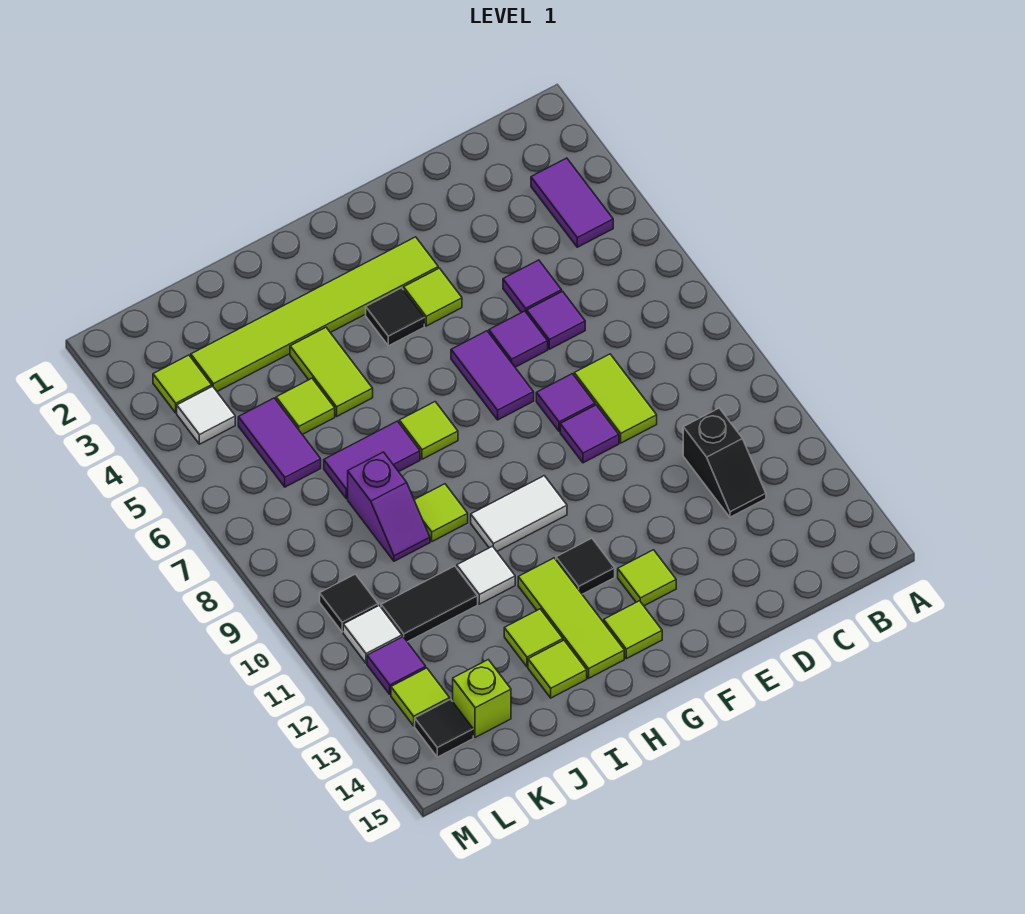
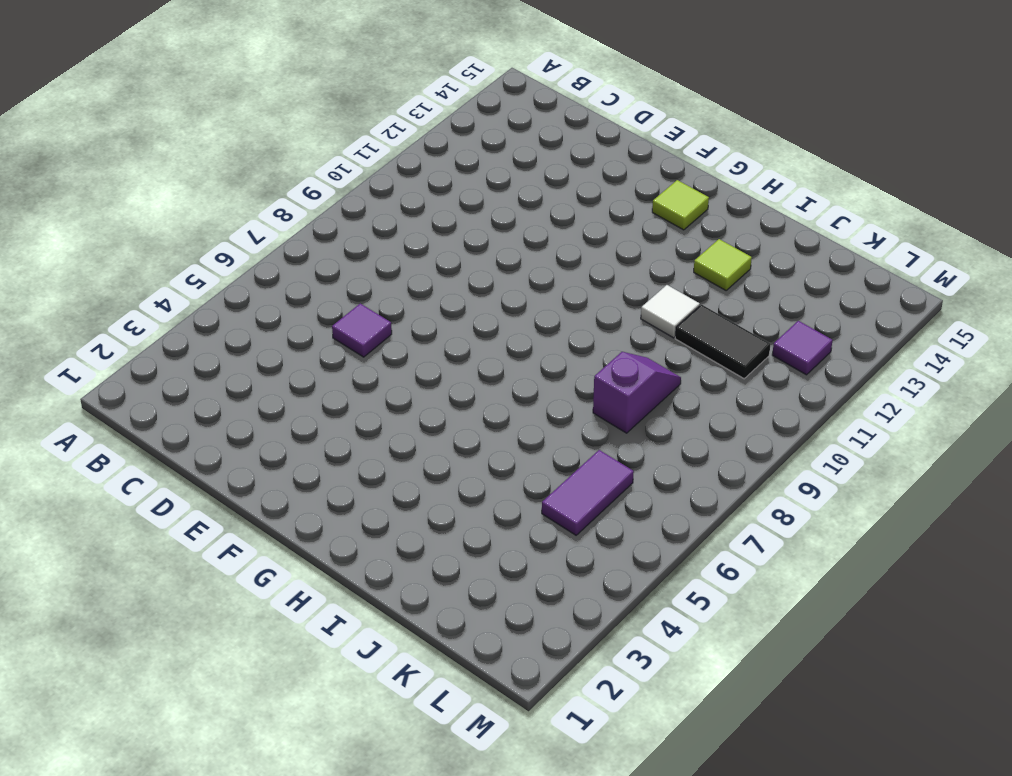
none -> purple 1x2 tile [531,158,613,247]
none -> black 1x2 slope [683,408,766,517]
none -> purple 1x1 tile [503,260,562,313]
none -> lime 1x2 tile [574,354,657,443]

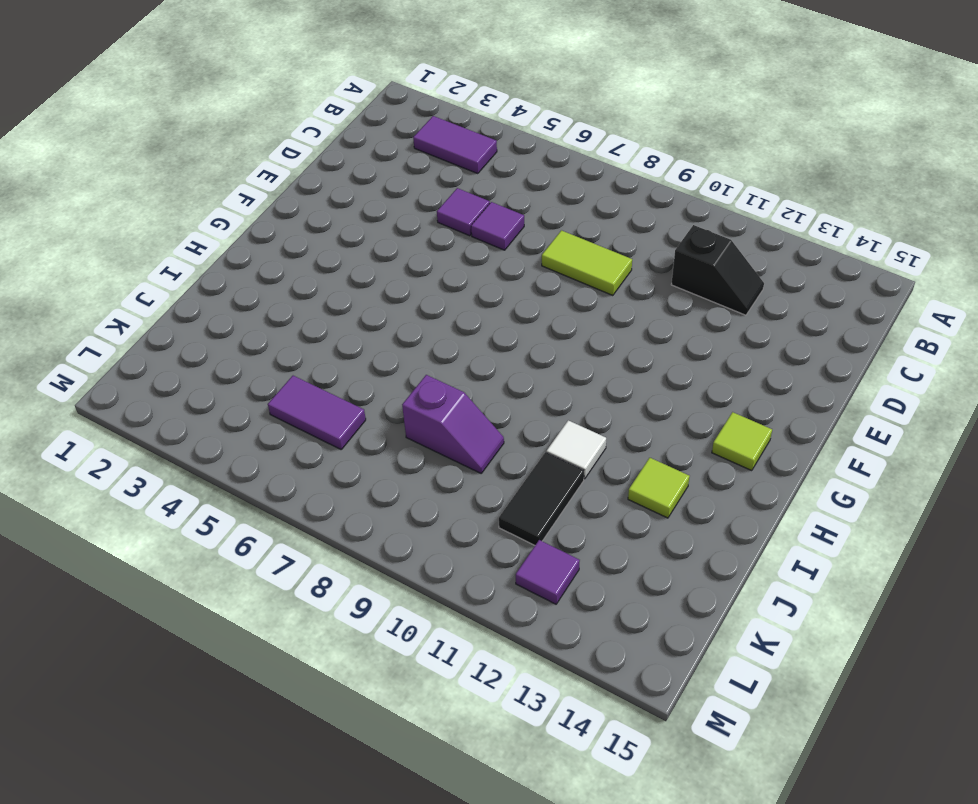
none -> purple 1x1 tile [489,311,548,367]
none -> purple 1x1 tile [536,374,595,432]
none -> purple 1x1 tile [560,405,619,463]
none -> lime 1x6 tile [191,237,438,391]

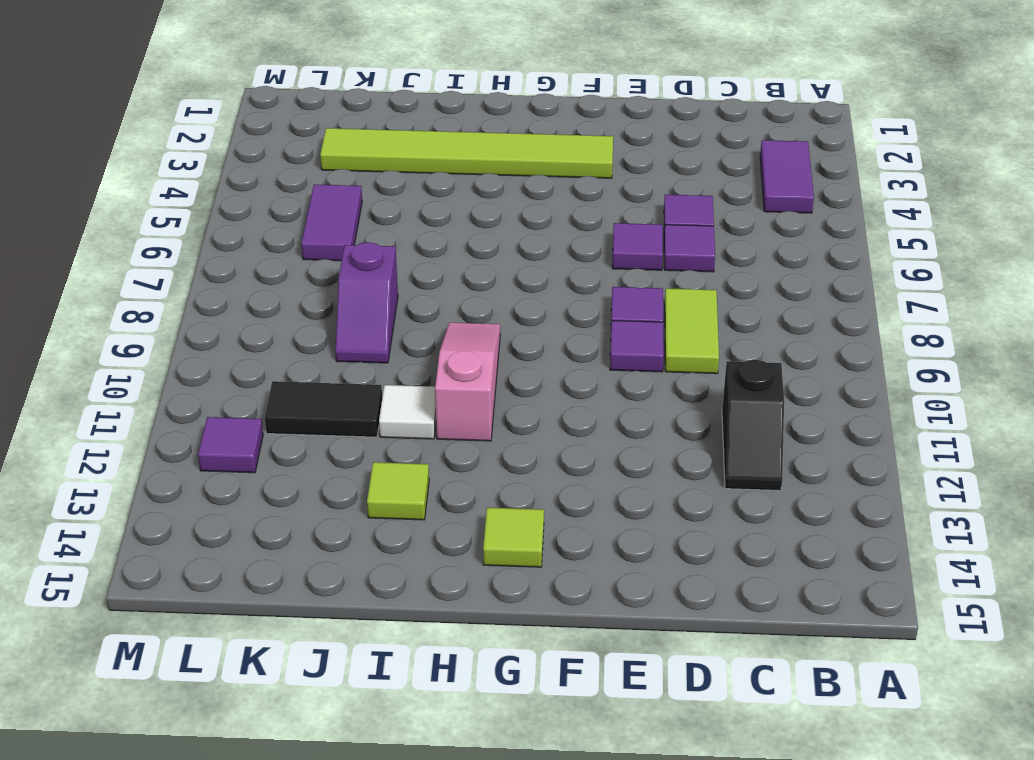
pink 1x3 slope [435,323,500,441] -> white 1x2 tile [471,476,567,551]
none -> lime 1x1 tile [404,268,462,326]
none -> purple 1x2 tile [451,331,534,420]
none -> lime 1x1 tile [618,550,676,606]
none -> black 1x1 tile [366,288,424,346]

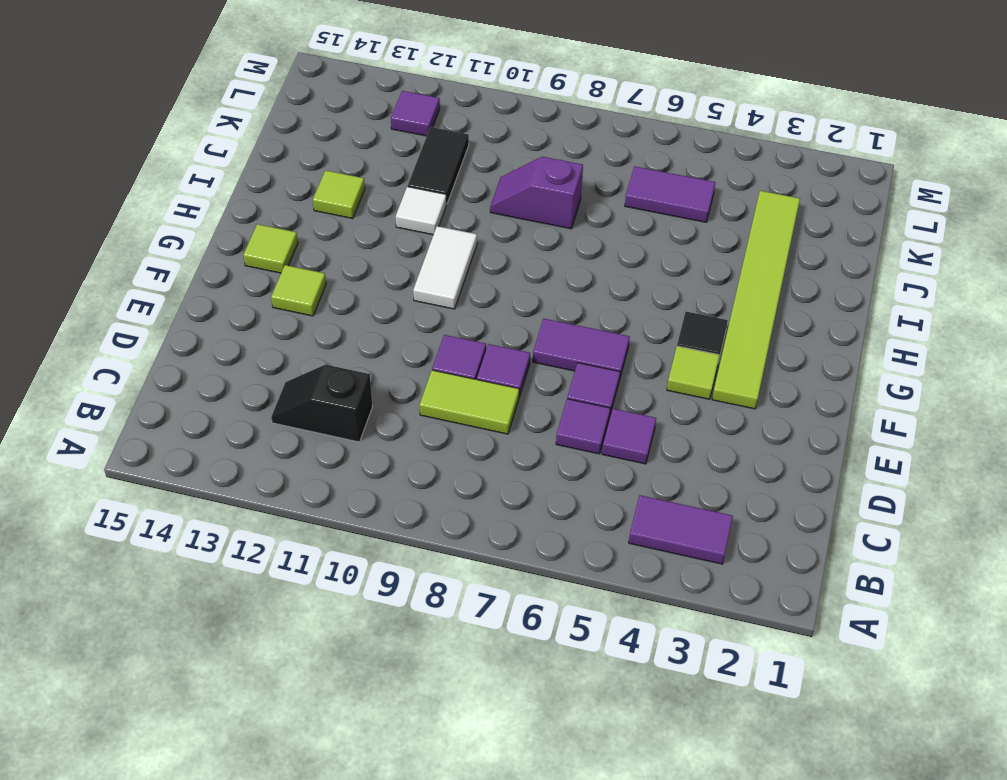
none -> black 1x1 tile [556,538,615,594]
none -> lime 1x1 tile [399,402,458,459]
none -> lime 1x3 tile [518,558,624,678]
none -> lime 1x2 tile [290,327,373,416]

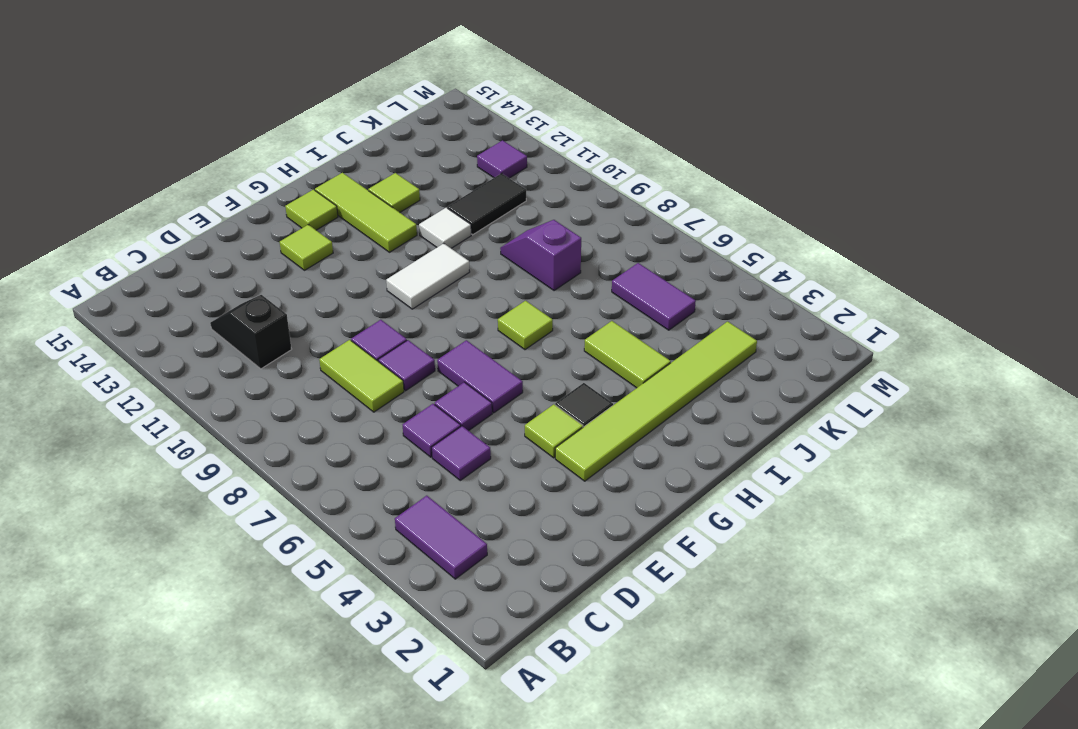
none -> black 1x1 tile [556,538,615,594]
none -> purple 1x2 tile [324,421,420,499]
none -> lime 1x1 tile [414,484,468,541]
none -> lime 1x1 tile [528,640,587,698]

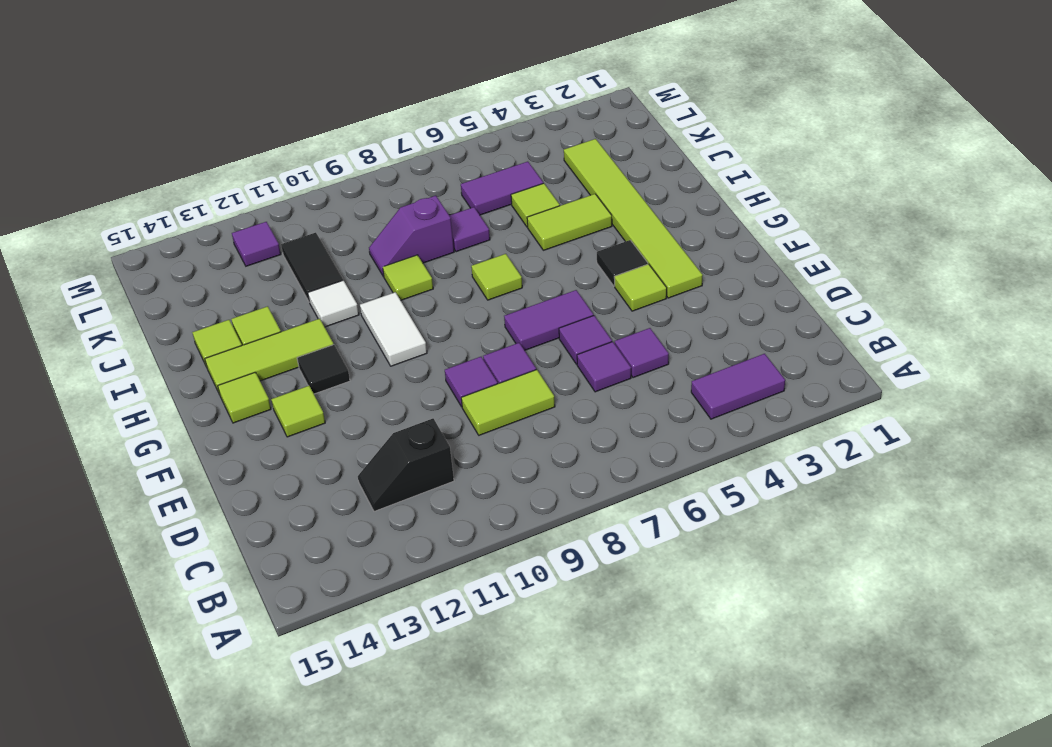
purple 1x1 tile [449,207,490,252] -> purple 1x2 tile [324,421,420,499]
none -> lime 1x1 brick [453,660,511,737]
none -> lime 1x1 tile [153,355,212,413]
none -> white 1x1 tile [177,386,235,444]
none -> black 1x1 tile [320,574,378,632]

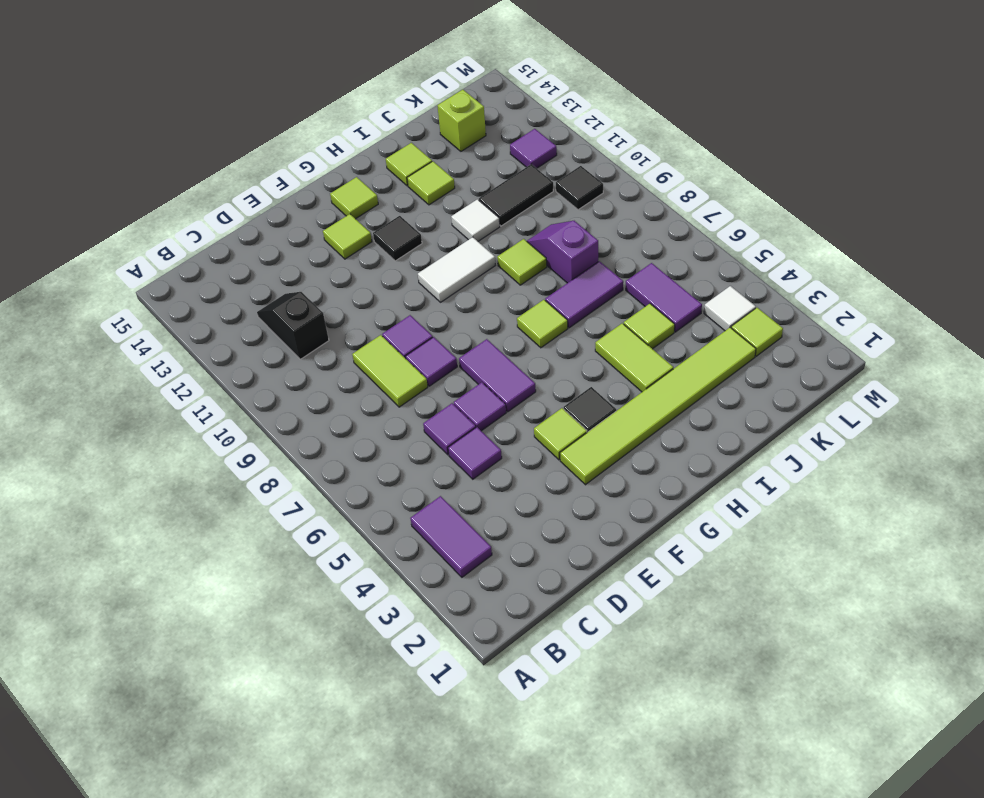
none -> lime 1x3 tile [518,558,624,678]
none -> white 1x1 tile [343,606,402,663]
none -> lime 1x1 tile [391,668,450,726]
none -> black 1x1 tile [415,699,473,757]

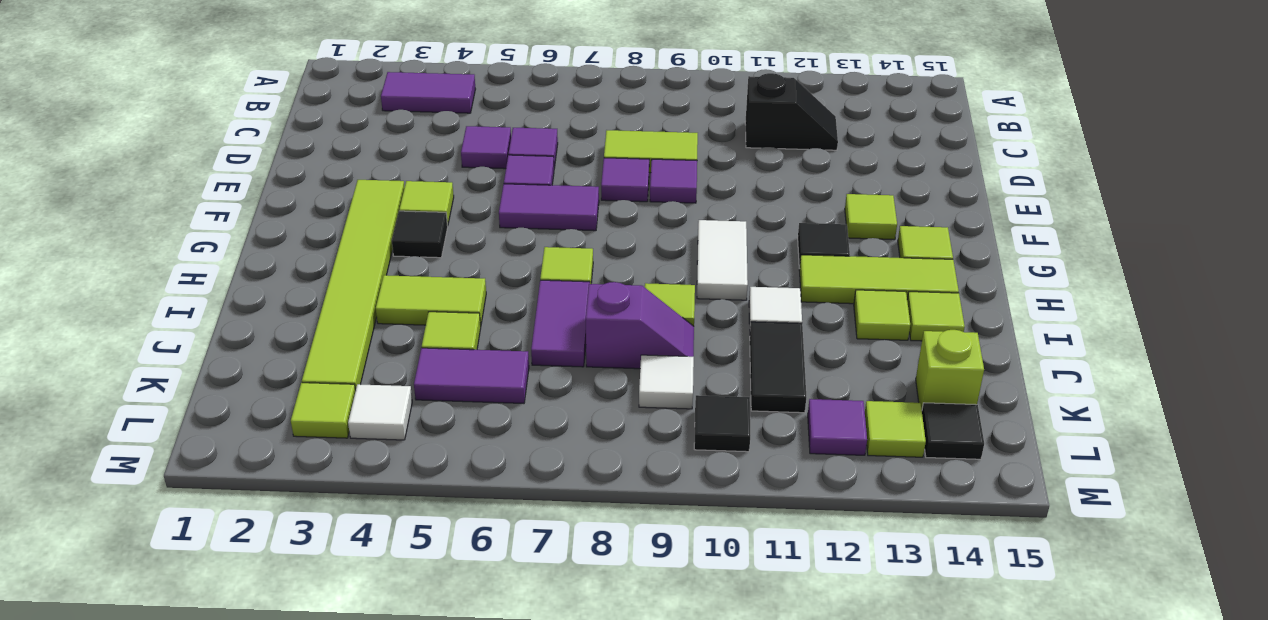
white 1x1 tile [639,355,694,409] -> white 1x1 tile moved to [343,606,402,663]

